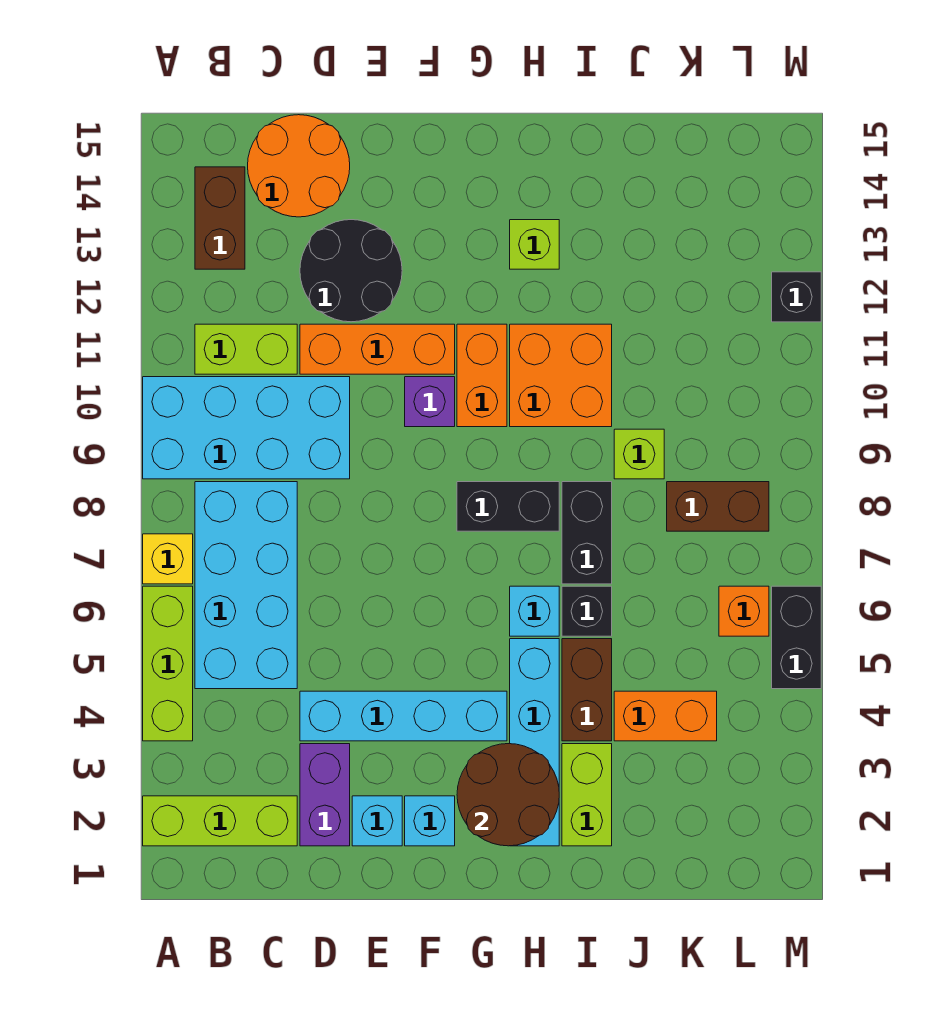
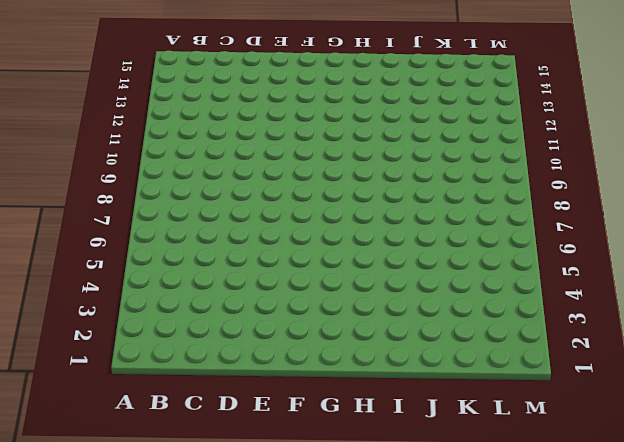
none -> lime 1x3 brick [143,796,297,846]
none -> lime 1x3 brick [143,586,193,741]
none -> yellow 1x1 brick [143,534,193,584]
none -> cyan 2x4 brick [143,377,350,479]

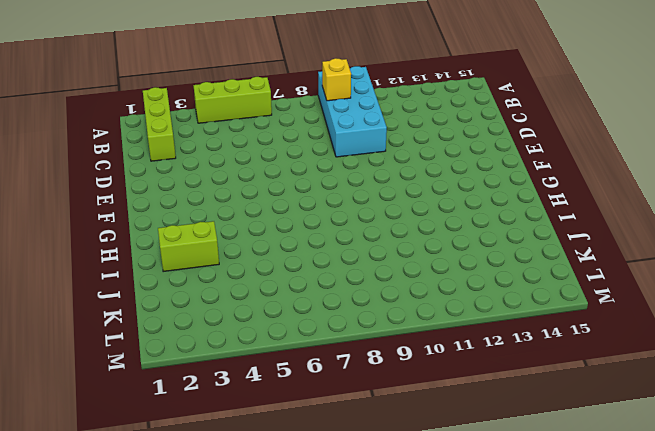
yellow 1x1 brick [322,58,351,101] -> yellow 1x1 brick moved to [143,534,193,584]
none -> cyan 2x4 brick [195,482,297,689]
none -> lime 1x2 brick [195,324,297,374]
none -> brown 1x2 brick [195,167,245,269]
none -> orange 2x2 round brick [248,115,350,217]

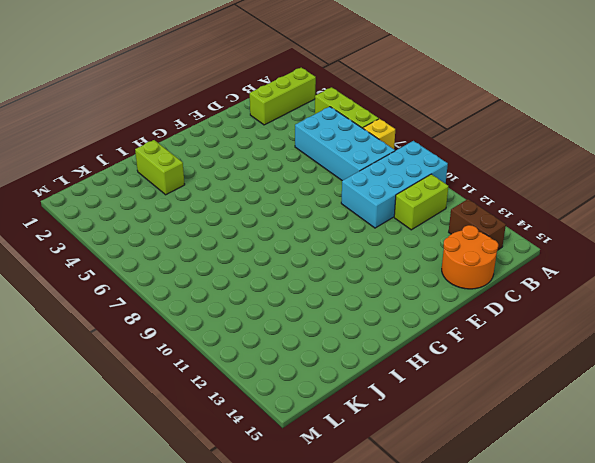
none -> purple 1x2 brick [300,744,350,846]
none -> cyan 1x4 brick [300,691,507,741]
none -> orange 1x3 brick [300,324,455,374]
none -> black 2x2 round brick [300,220,402,322]

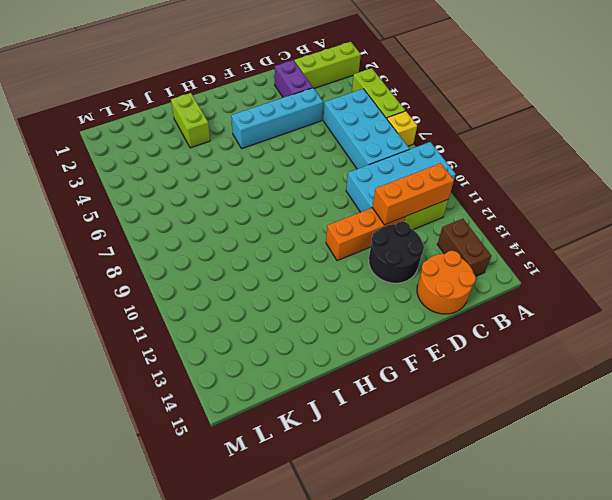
orange 1x3 brick [372,163,454,225] -> none
none -> cyan 1x1 brick [352,796,402,846]
none -> cyan 1x1 brick [405,796,455,846]
none -> purple 1x1 brick [405,377,455,427]
none -> black 1x2 brick [457,482,559,531]

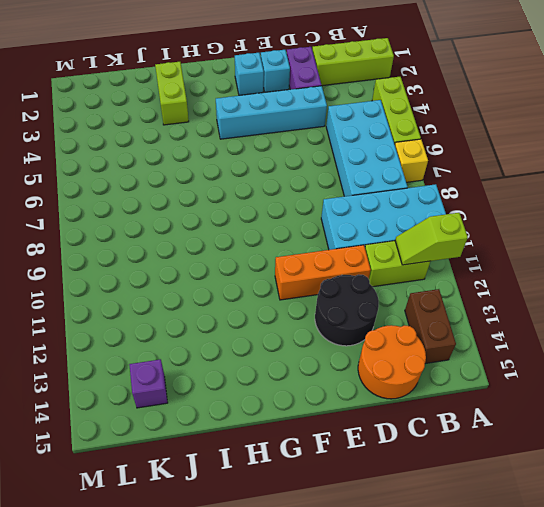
lime 1x2 slope [395,213,468,265] -> none
purple 1x1 brick [129,359,168,408] -> purple 1x1 brick moved to [405,377,455,427]
none -> black 1x2 brick [457,482,559,531]
none -> orange 1x2 brick [457,324,507,427]
none -> cyan 1x4 brick [510,639,559,846]
none -> cyan 1x1 brick [510,586,559,636]

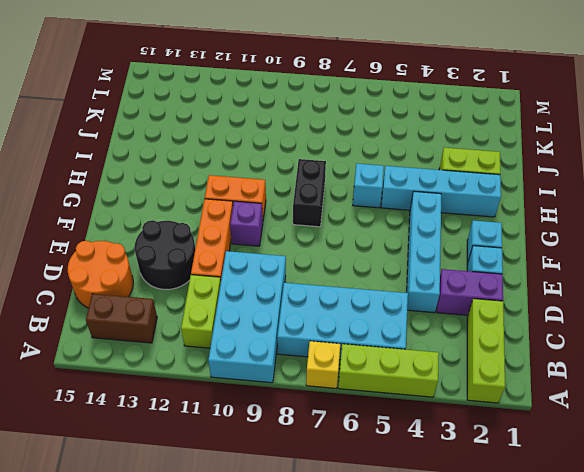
none -> orange 2x2 brick [510,324,612,427]
none -> lime 1x1 brick [510,220,559,269]
none -> brown 1x2 brick [562,639,612,741]
none -> black 1x1 brick [562,586,612,636]

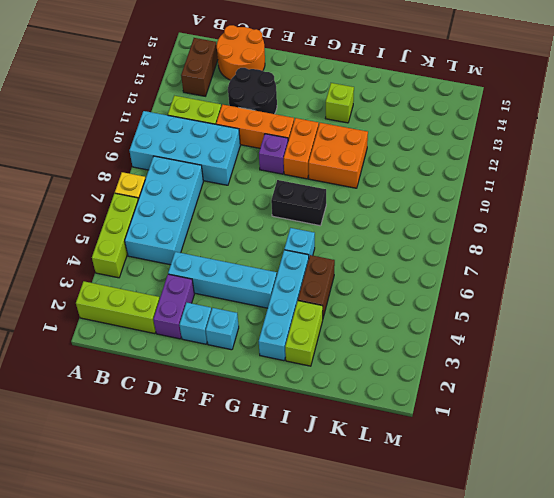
none -> black 1x1 brick [562,586,612,636]
none -> black 1x2 brick [562,482,612,584]
none -> orange 1x2 brick [614,691,717,741]
none -> lime 1x1 brick [614,429,664,479]

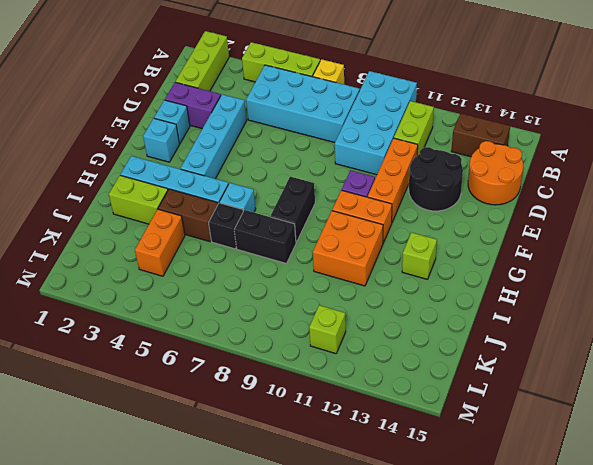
lime 1x1 brick [309,305,346,354] -> lime 1x1 brick moved to [614,429,664,479]
none -> brown 1x2 brick [667,482,769,531]
none -> orange 1x1 brick [719,586,769,636]
none -> black 1x2 brick [772,586,821,689]
none -> black 1x1 brick [772,272,821,322]

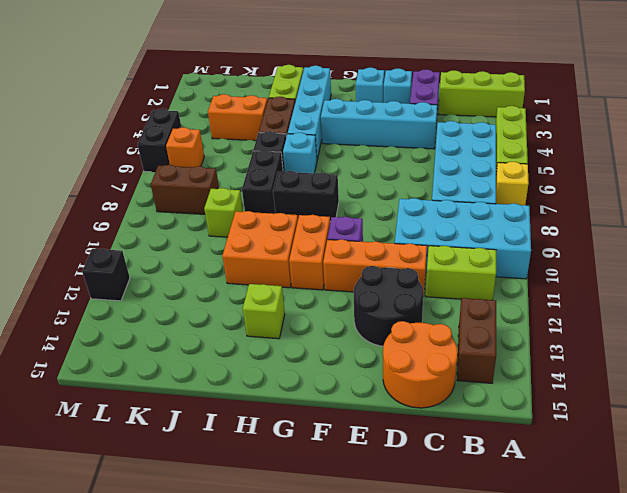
none -> brown 2x2 round brick [457,744,559,846]

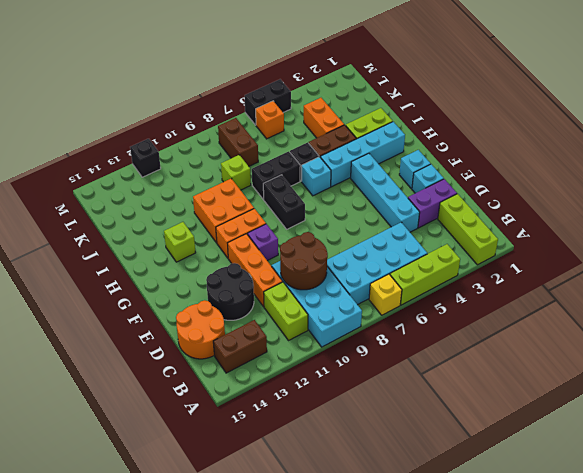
brown 2x2 round brick [280,232,328,290] -> brown 2x2 round brick moved to [457,744,559,846]

